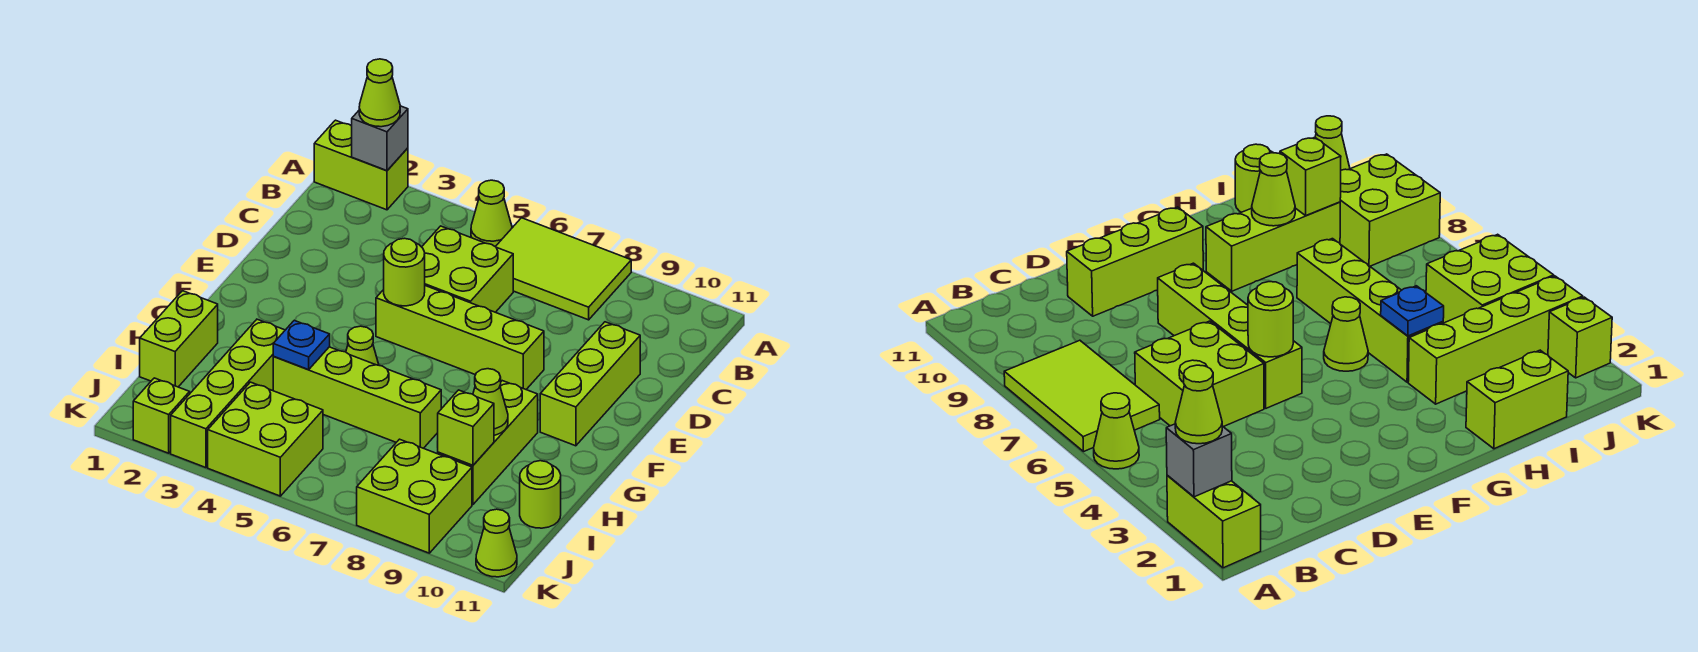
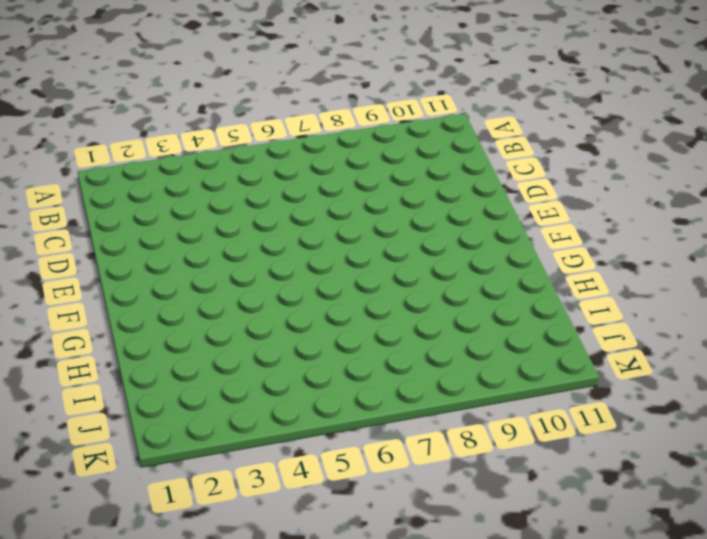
none -> lime 1x2 brick [314,120,408,210]
none -> lime 1x1 cone [471,180,512,247]
none -> lime 2x3 tile [496,218,631,320]

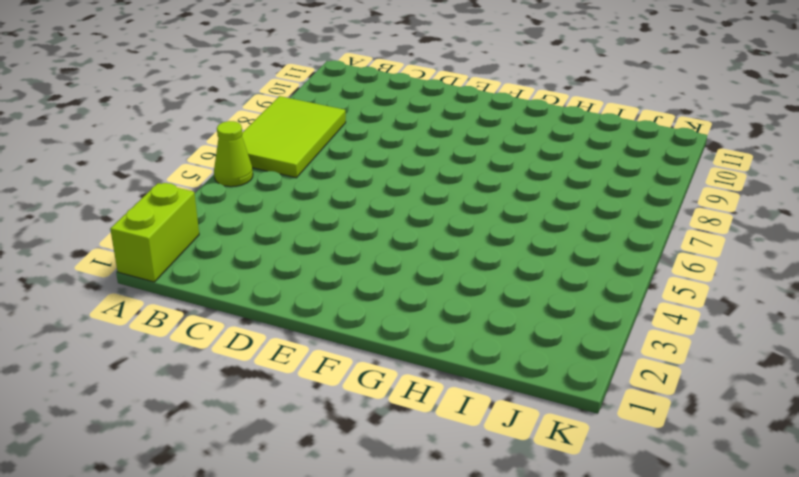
none -> lime 2x2 brick [422,226,513,312]
none -> lime 1x3 brick [540,322,640,446]
none -> lime 1x4 brick [376,286,544,389]

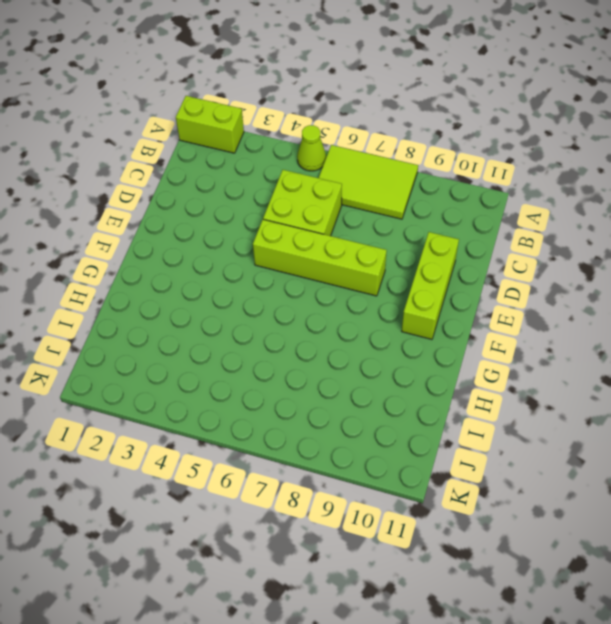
none -> lime 1x1 cone [346,326,379,365]
none -> lime 1x3 brick [438,381,538,504]
none -> lime 1x2 brick [140,291,218,387]

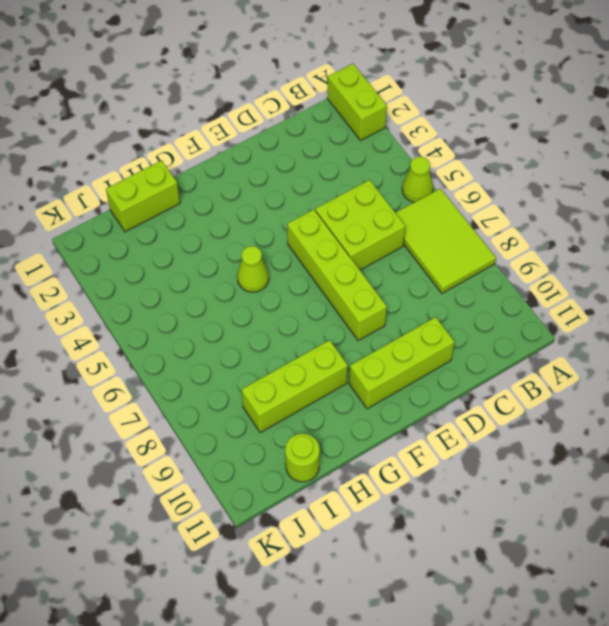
none -> lime 1x4 brick [171,319,285,468]
none -> lime 1x4 brick [273,347,441,448]
none -> lime 2x2 brick [208,382,323,496]

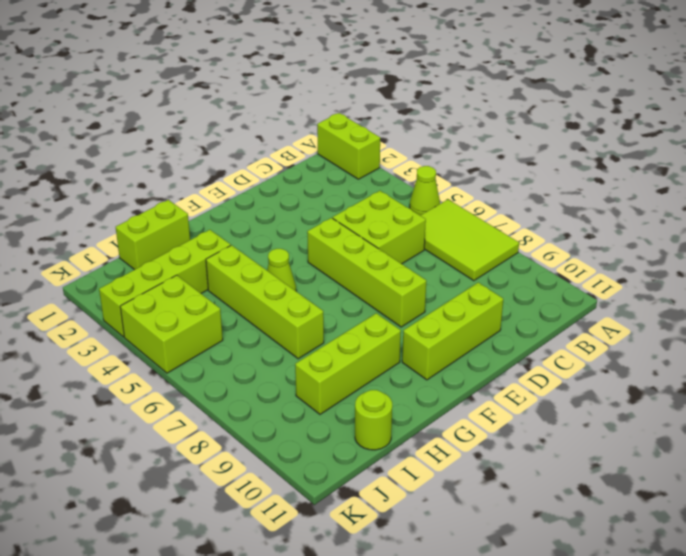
none -> lime 2x2 brick [357,439,472,553]
none -> lime 1x1 brick [133,378,190,453]
none -> lime 1x1 cone [476,509,517,577]

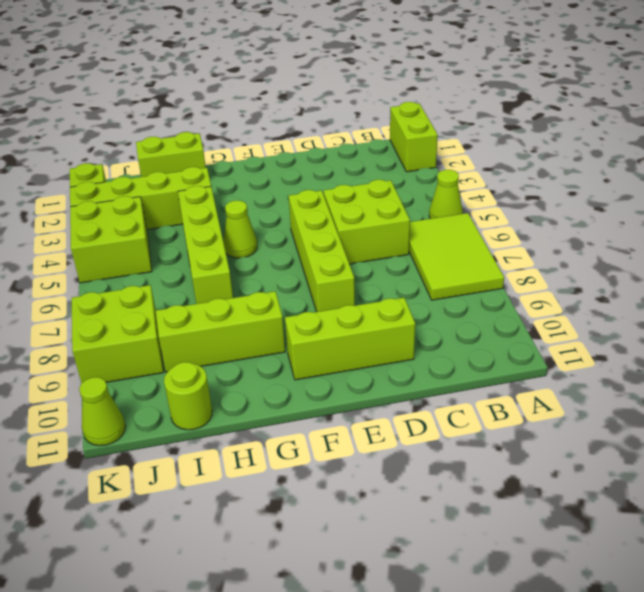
none -> grey 1x1 brick [352,106,408,171]
none -> lime 1x1 round brick [384,238,425,306]
none -> blue 1x1 plate [273,320,330,370]

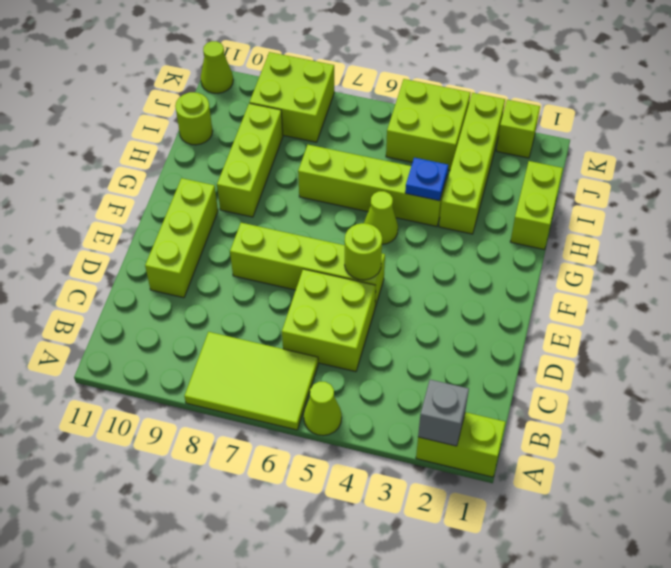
none -> lime 1x1 cone [473,369,508,435]
none -> lime 1x1 brick [437,390,494,465]
none -> lime 1x1 cone [359,59,400,127]

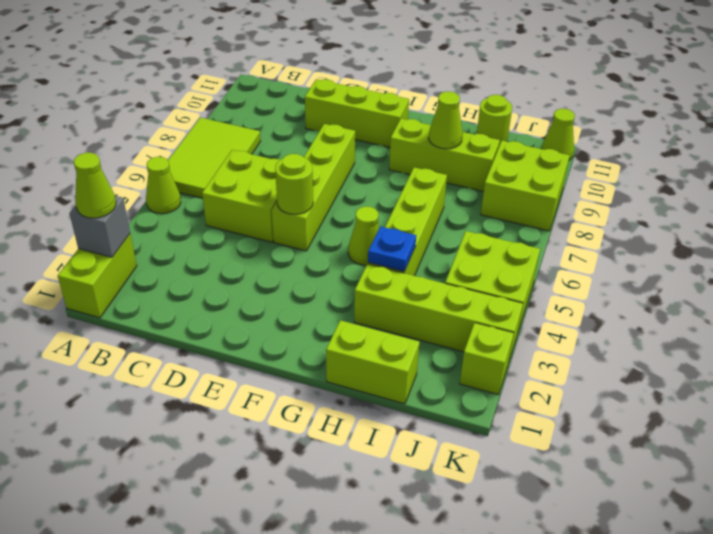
none -> lime 1x1 brick [437,390,494,465]

